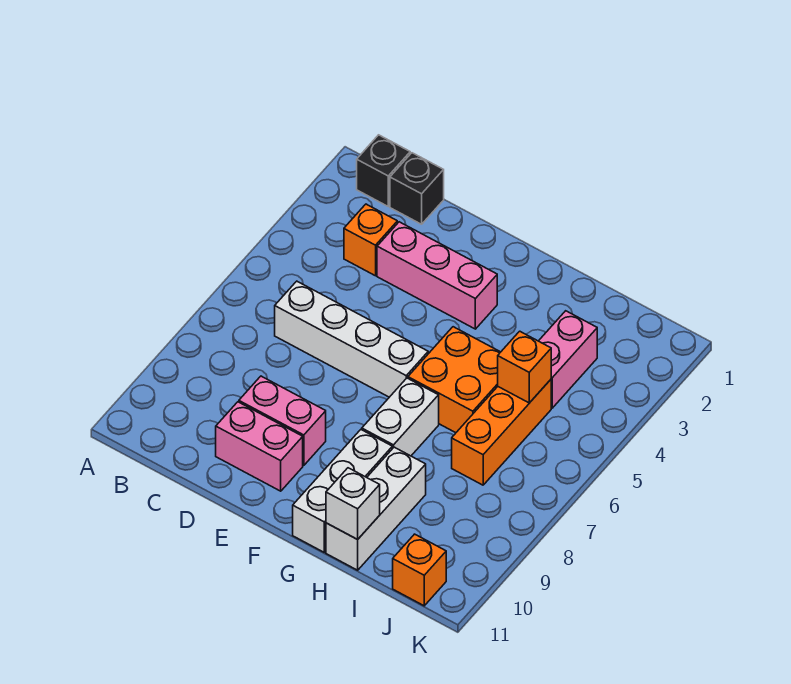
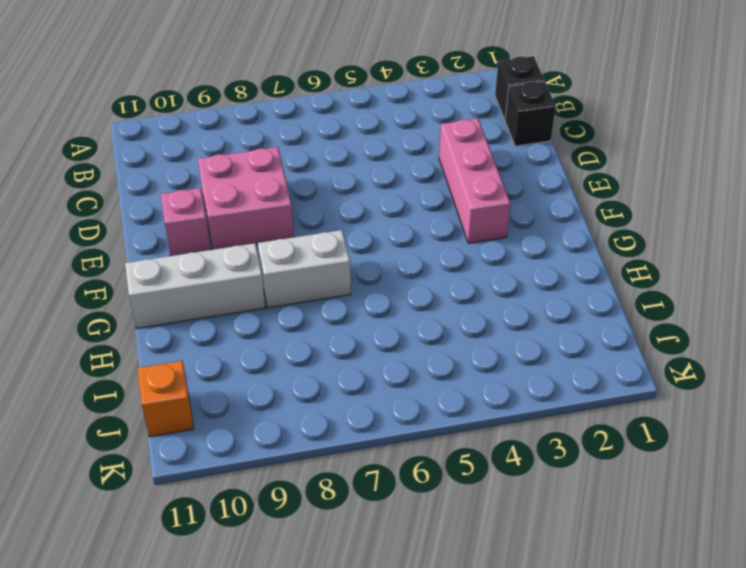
pink 2x2 brick [198,147,294,250] -> pink 1x2 brick [239,376,326,466]
pink 1x1 brick [161,188,211,256] -> pink 1x2 brick [216,402,303,491]
none -> orange 1x1 brick [344,204,397,276]
none -> white 1x4 brick [275,281,428,397]
none -> orange 2x2 brick [408,327,500,433]

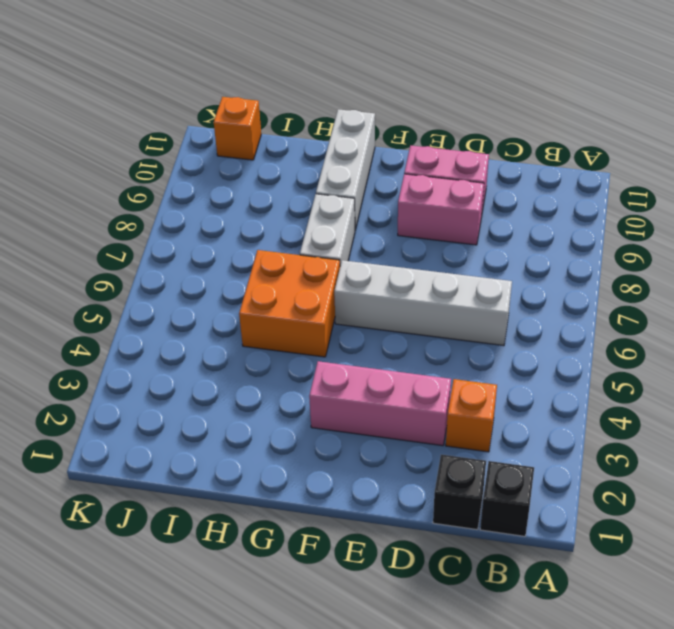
none -> white 1x3 brick [326,447,426,570]
none -> pink 1x2 brick [539,311,597,408]
none -> orange 1x3 brick [452,380,551,485]

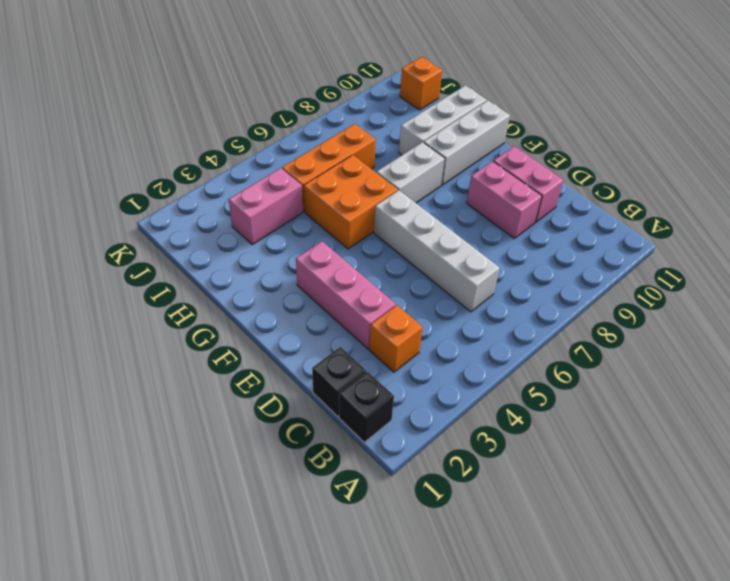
none -> white 1x1 brick [326,468,380,539]
none -> orange 1x1 brick [498,331,551,403]

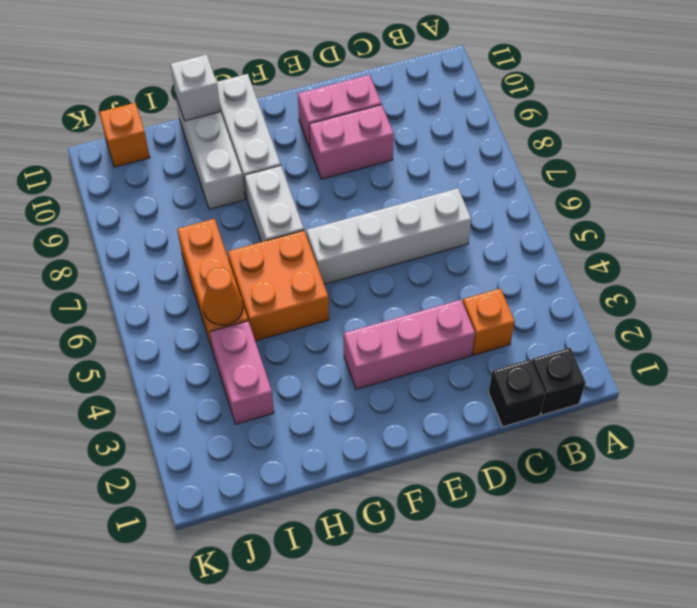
orange 1x1 cone [203,267,243,325] -> orange 1x1 brick [498,331,551,403]

